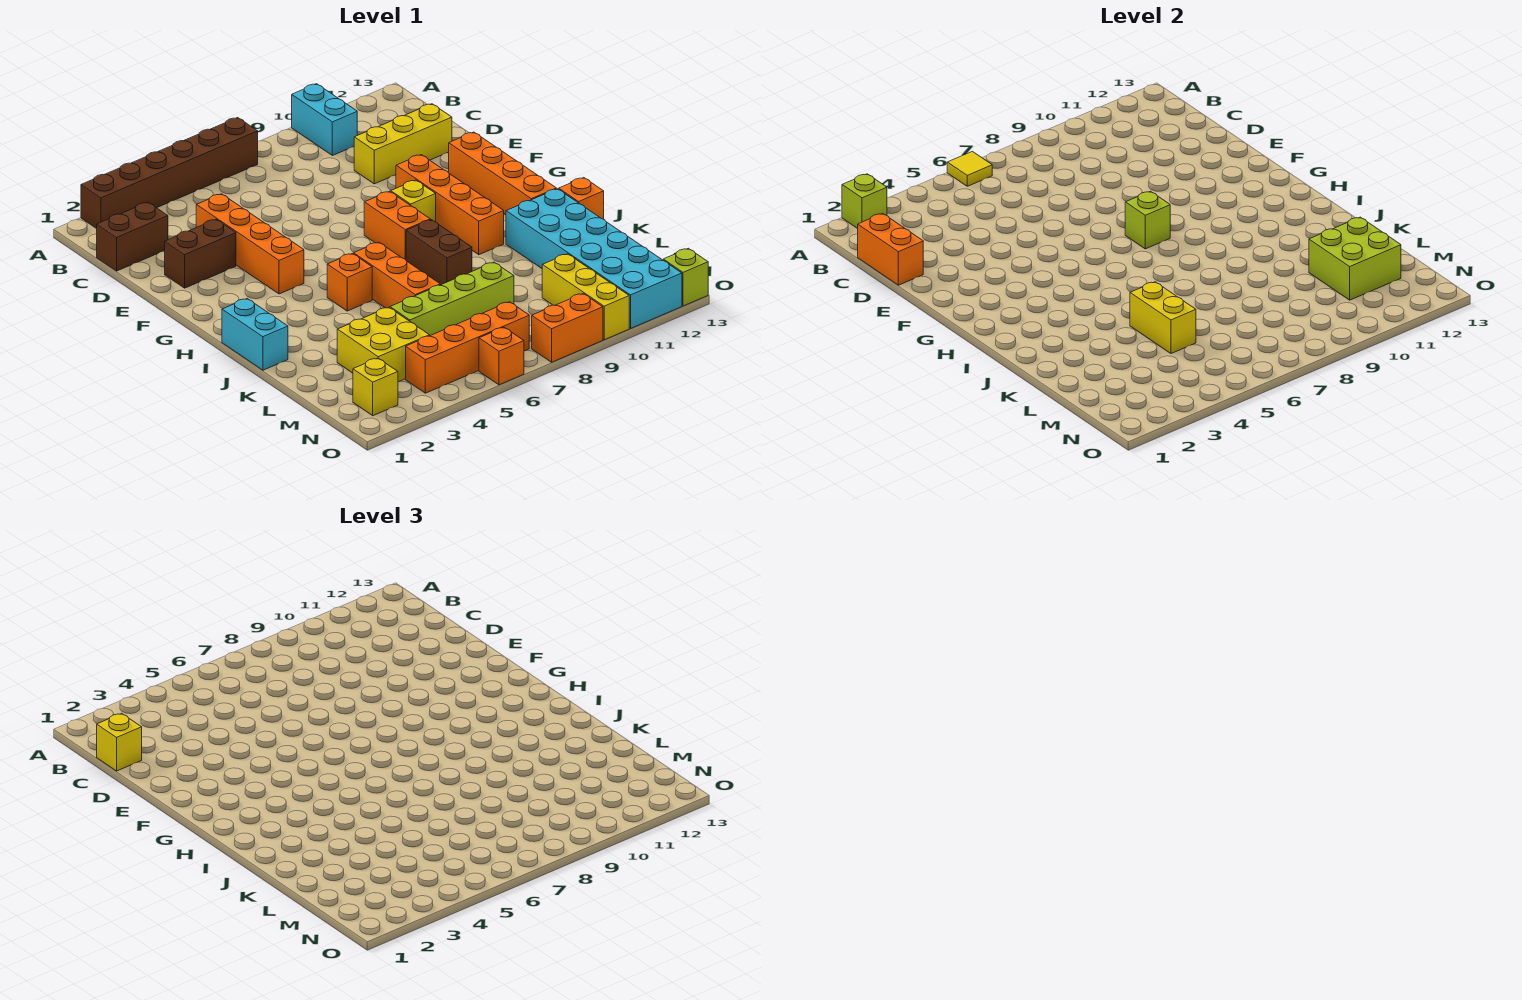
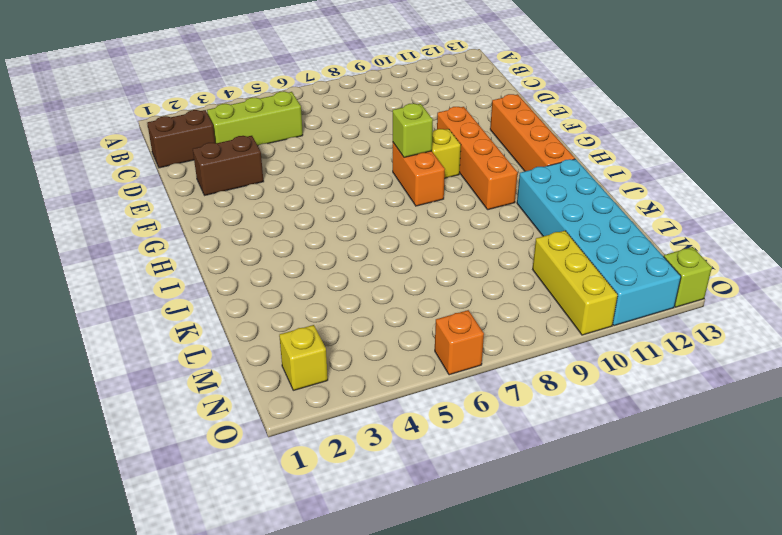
lime 1x3 brick [207,91,303,146] -> none
none -> brown 1x6 brick [81,118,258,229]
none -> cyan 1x2 brick [292,84,357,156]
none -> orange 1x4 brick [196,194,304,294]
none -> yellow 1x3 brick [354,104,452,184]

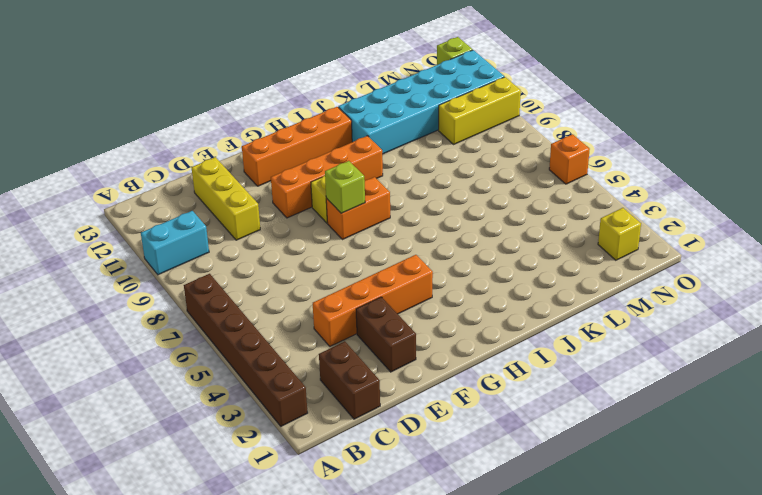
none -> cyan 1x2 brick [222,299,288,370]
none -> orange 1x1 brick [327,253,372,311]
none -> orange 1x3 brick [354,242,440,308]
none -> brown 1x2 brick [406,220,472,285]

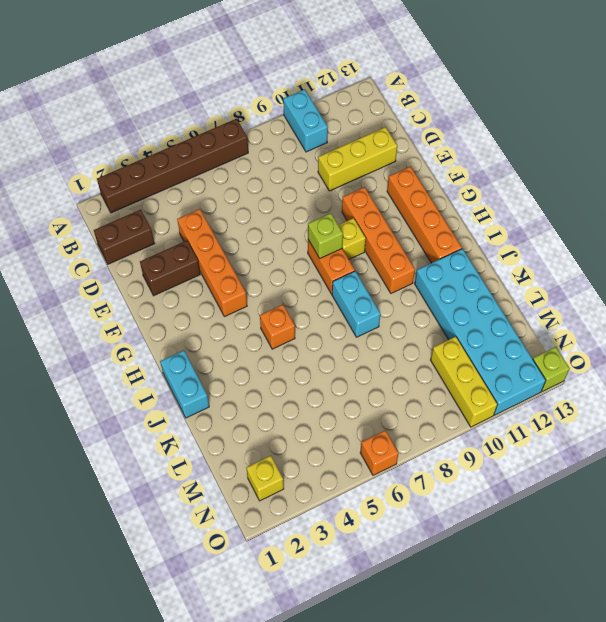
cyan 1x2 brick [332,271,380,337] -> brown 1x2 brick [406,220,472,285]
none -> orange 1x3 brick [354,242,440,308]
none -> orange 1x1 brick [559,178,604,219]
none -> yellow 2x2 brick [337,307,430,382]
none -> lime 1x4 brick [390,262,514,336]

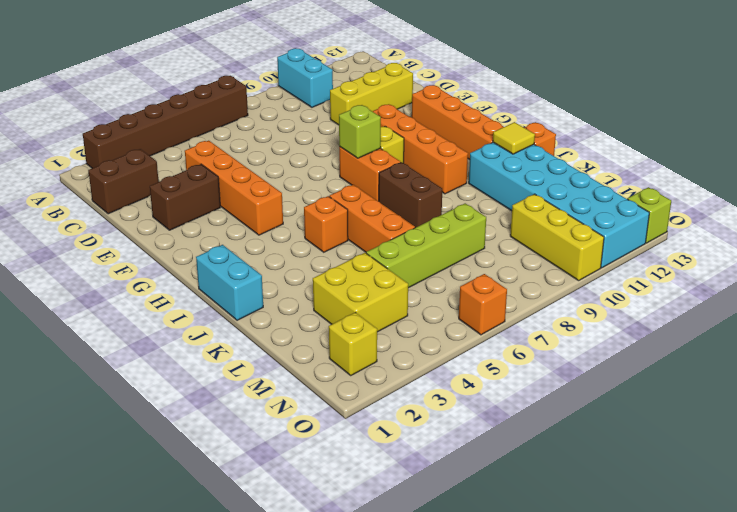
yellow 1x1 tile [493,122,535,154] -> yellow 1x1 tile moved to [947,151,992,186]
none -> orange 1x4 brick [406,302,529,393]
none -> orange 1x2 brick [532,294,603,362]
none -> lime 1x1 brick [842,174,887,229]
none -> orange 1x2 brick [858,213,923,285]

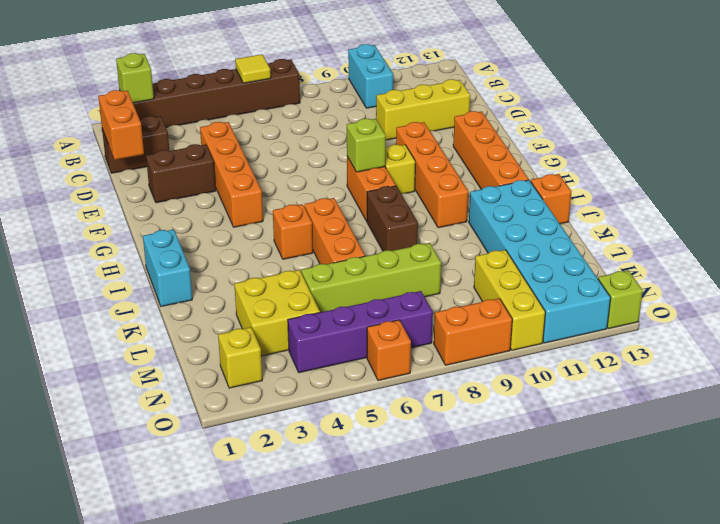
purple 1x4 brick [288,291,433,373] -> orange 1x4 brick [406,302,529,393]
none -> yellow 1x2 brick [1130,282,1196,353]
none -> lime 2x2 brick [1309,217,1401,300]
none -> yellow 1x1 brick [97,713,142,771]

